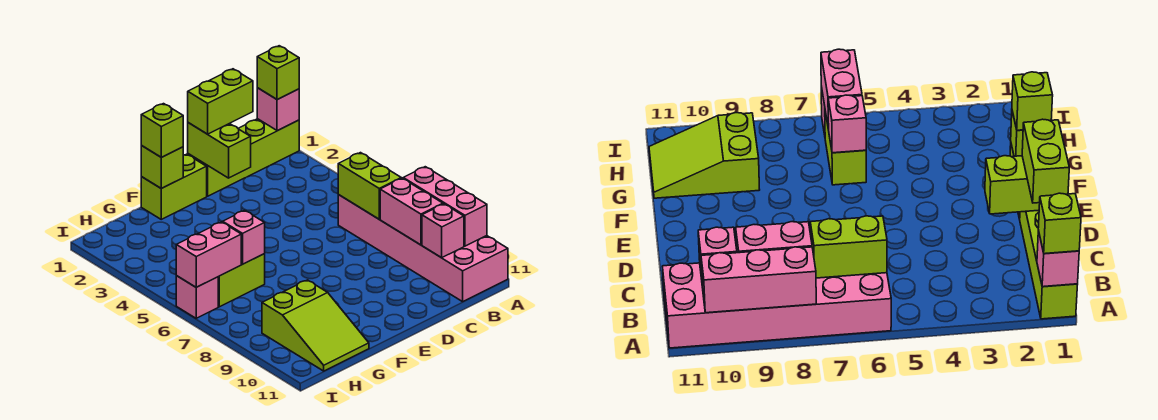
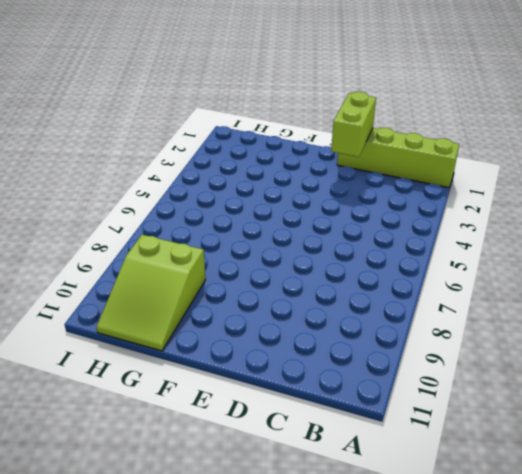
none -> pink 2x6 brick [338,195,508,302]
none -> lime 1x2 brick [141,154,207,219]
none -> lime 1x2 brick [218,254,265,307]

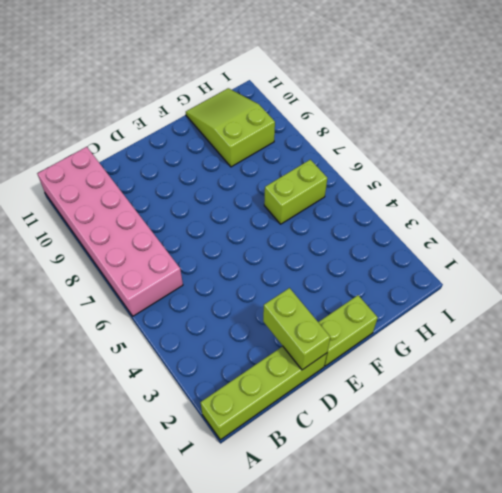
none -> pink 1x1 brick [176,276,218,318]
none -> pink 1x1 brick [257,88,299,131]
none -> pink 1x3 brick [403,167,487,246]

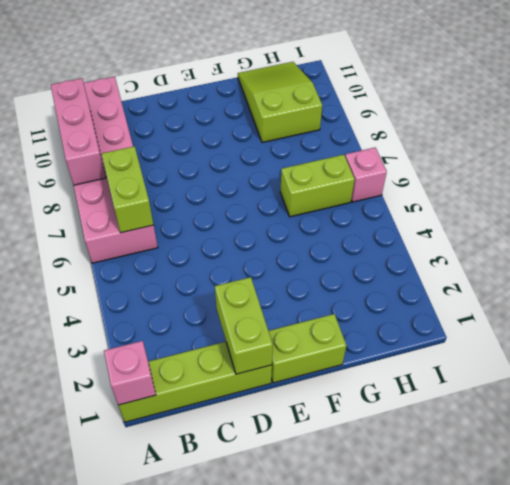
none -> pink 1x2 brick [380,178,443,245]
none -> pink 1x1 brick [422,204,464,258]
none -> lime 1x1 brick [141,146,183,188]

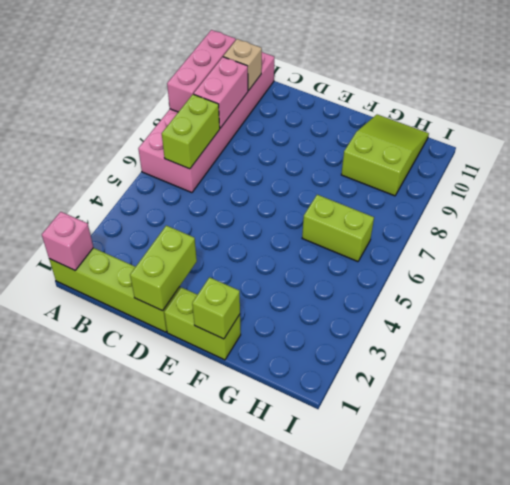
tan 1x1 brick [223,39,262,91] -> pink 1x1 brick [422,204,464,258]
none -> pink 1x1 brick [176,276,218,318]
none -> pink 1x1 brick [223,210,265,264]
none -> pink 1x2 brick [176,222,241,287]

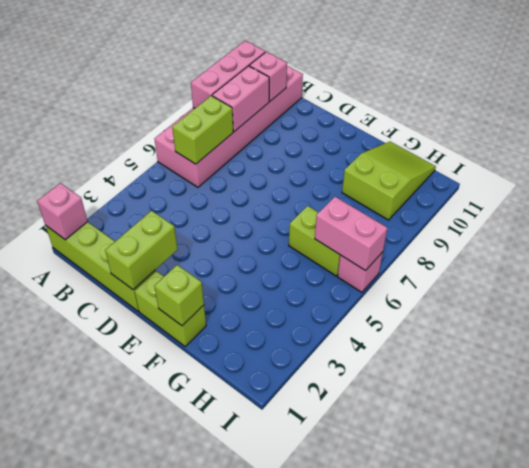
none -> pink 1x1 brick [223,210,265,264]
none -> lime 1x1 brick [257,46,299,100]
none -> lime 1x2 brick [188,69,253,134]

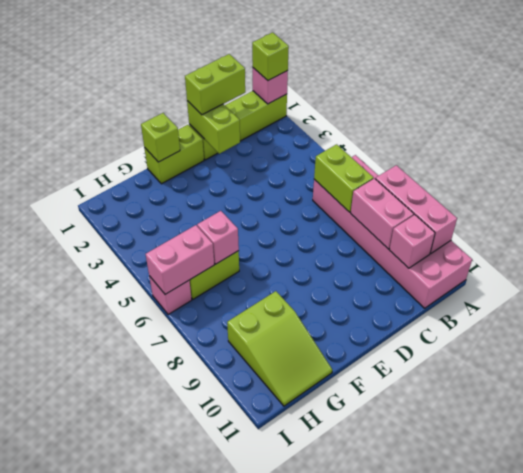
none -> lime 1x1 brick [141,104,183,157]

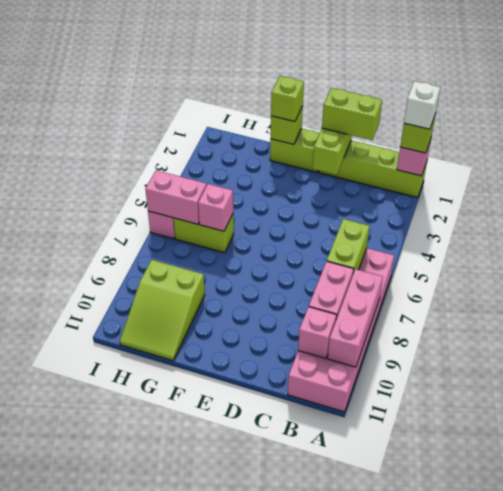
white 1x1 brick [404,81,440,129] -> none

